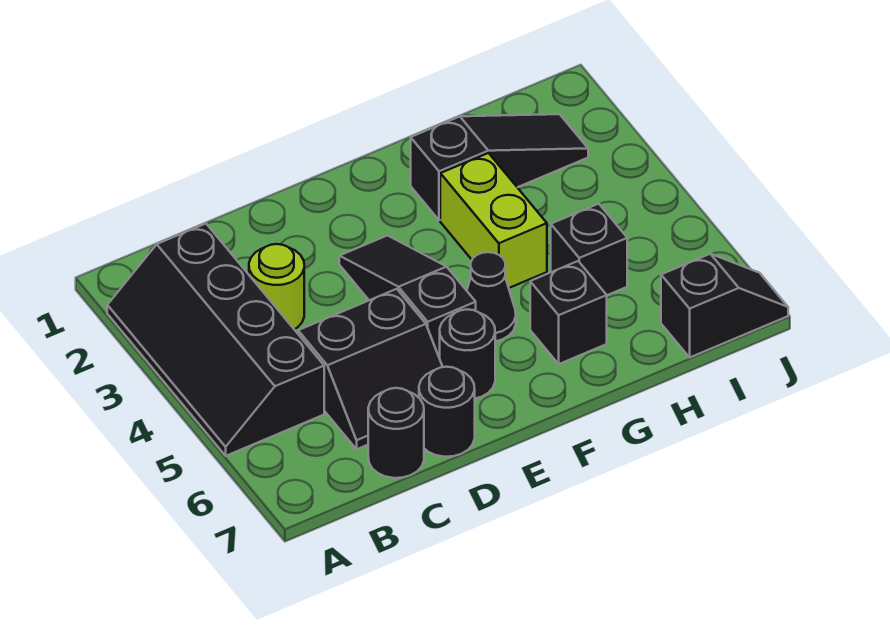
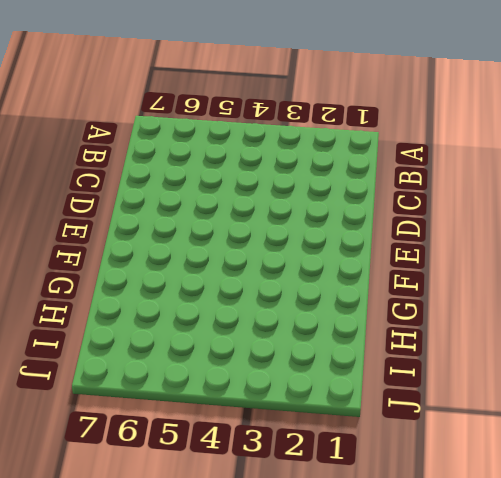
none -> black 2x4 slope [107,224,324,456]
none -> lime 1x1 round brick [249,244,304,329]
none -> black 2x2 slope [298,289,443,449]

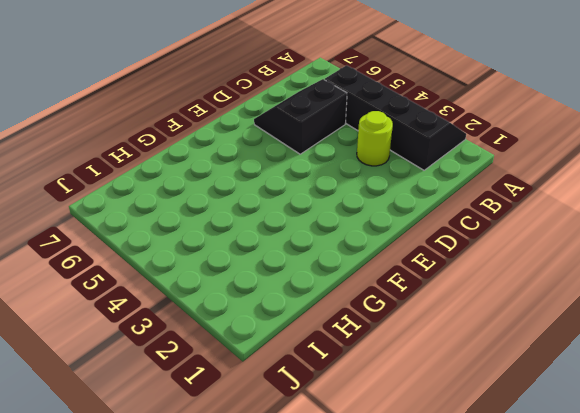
none -> black 1x1 round brick [368,388,424,478]
none -> black 1x1 round brick [419,367,475,457]
none -> black 1x3 slope [339,236,476,358]

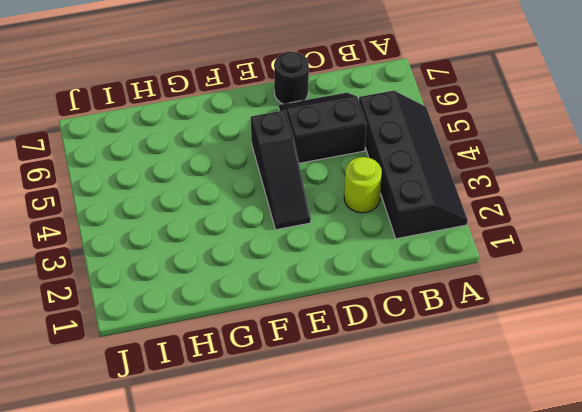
none -> black 1x1 round brick [368,388,424,478]
none -> black 1x1 round brick [440,309,495,399]
none -> black 1x1 cone [467,252,516,341]

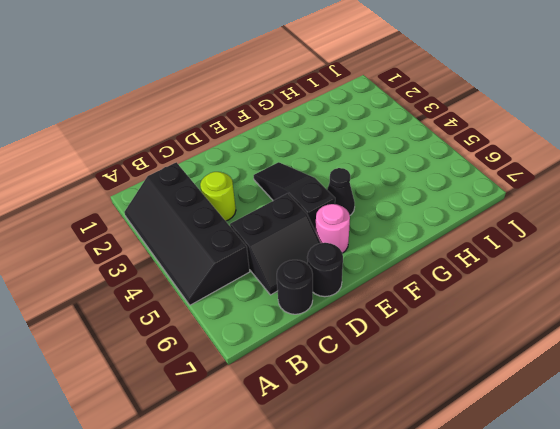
pink 1x1 round brick [316,204,350,253] -> black 1x1 round brick [440,309,495,399]
none -> black 1x3 slope [411,114,588,220]
none -> lime 1x2 brick [440,153,547,288]
none -> black 1x1 brick [530,261,607,364]

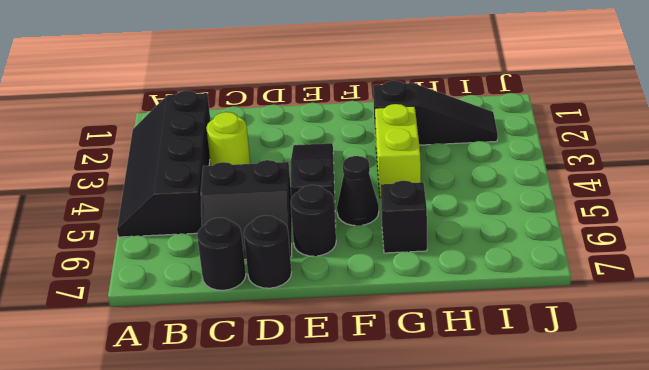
none -> black 1x1 brick [551,204,627,295]
none -> black 1x2 slope [661,254,788,357]

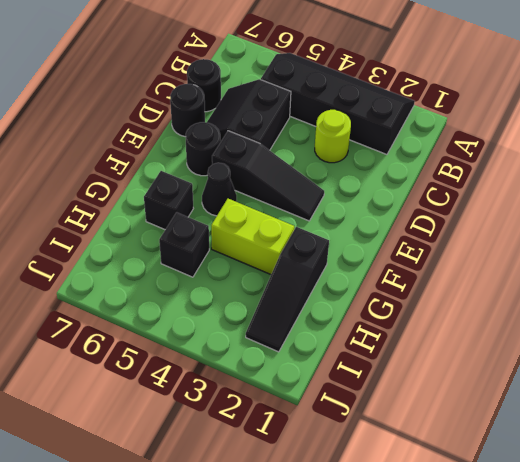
none -> black 1x2 slope [661,254,788,357]

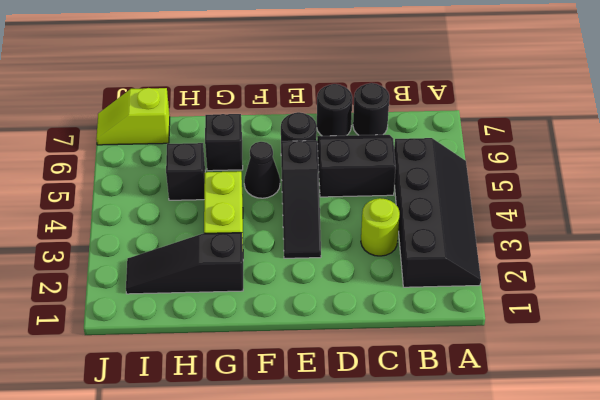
lime 1x2 slope [96,88,170,145] -> black 1x2 slope [661,254,788,357]

